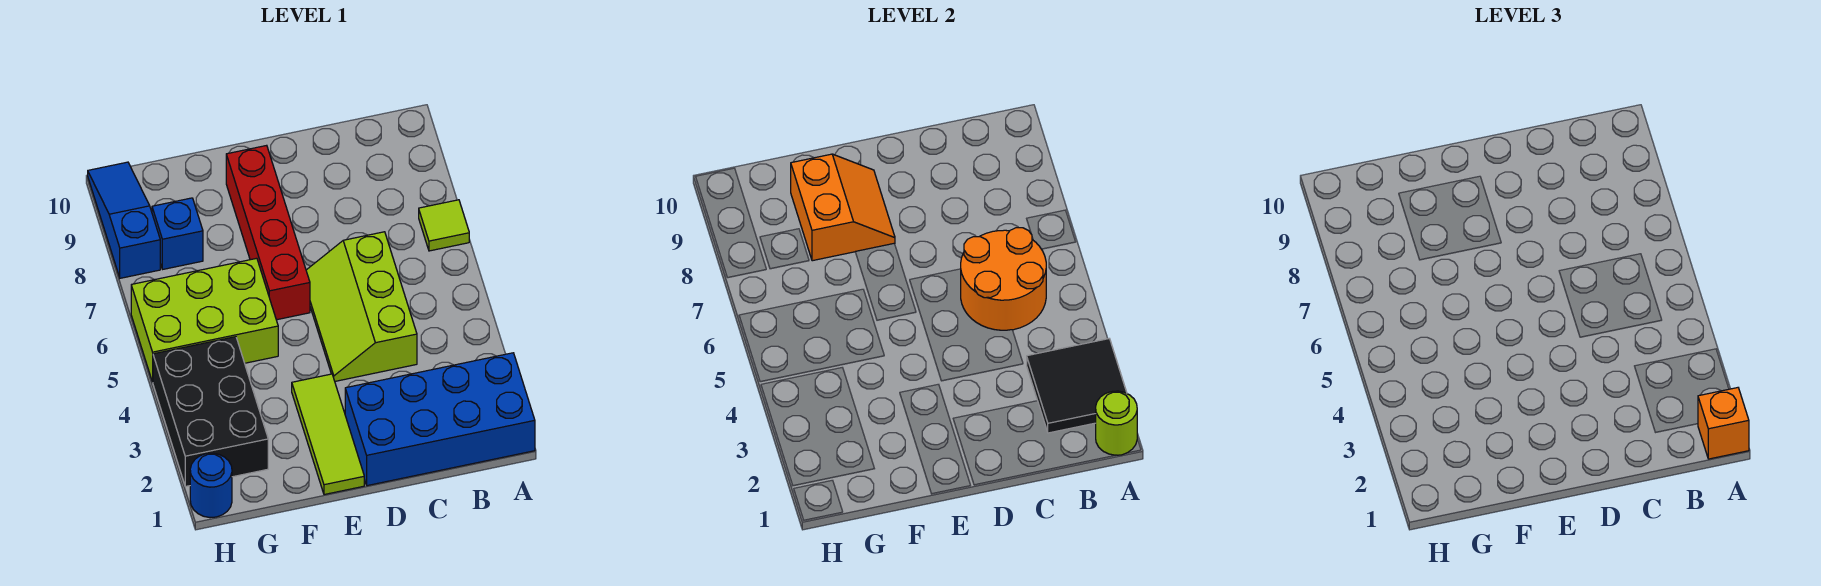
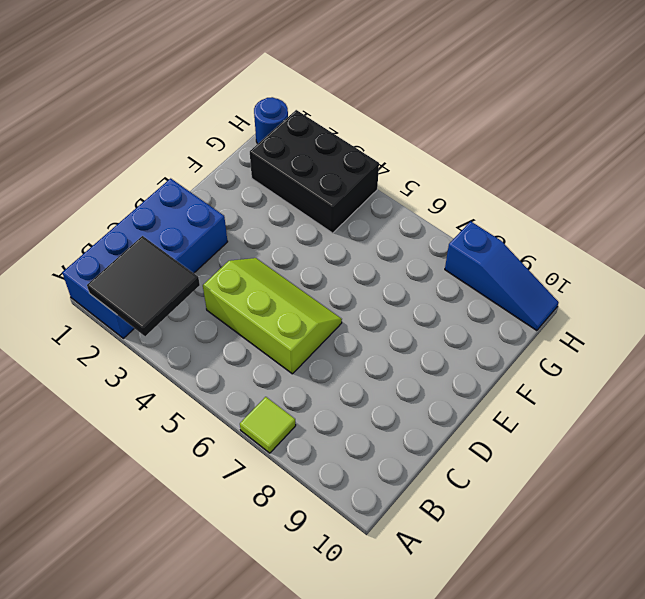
none -> lime 1x3 tile [292,374,364,495]
none -> red 1x4 brick [226,145,310,320]
none -> lime 2x3 brick [131,258,278,382]

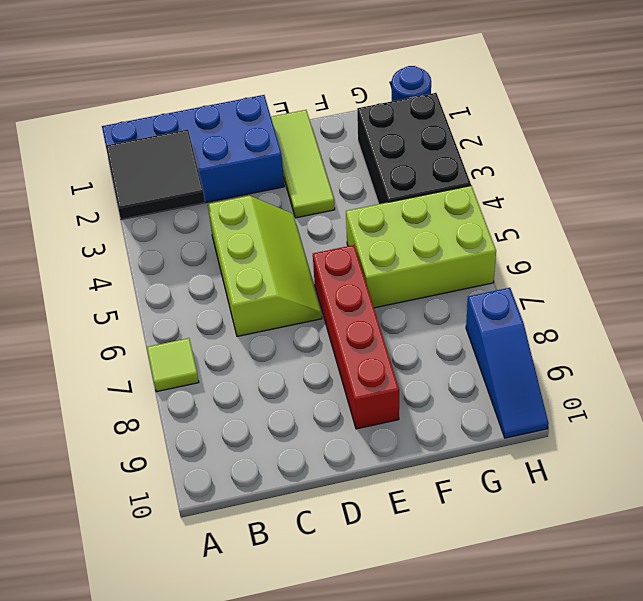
none -> blue 1x1 brick [152,198,203,269]
none -> lime 1x1 round brick [1096,391,1137,455]
none -> orange 2x2 round brick [961,228,1046,330]

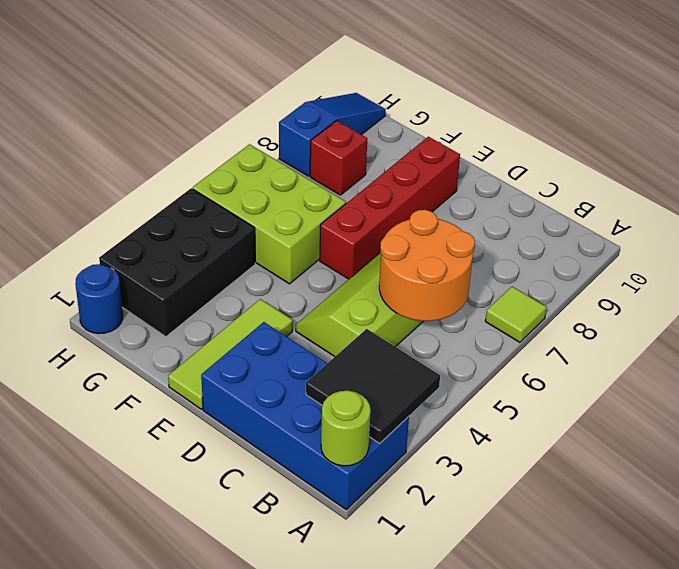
red 1x1 brick [310,121,367,195] -> blue 1x1 brick [152,198,203,269]
none -> orange 2x2 slope [791,154,895,261]
none -> orange 1x1 brick [1698,388,1749,459]

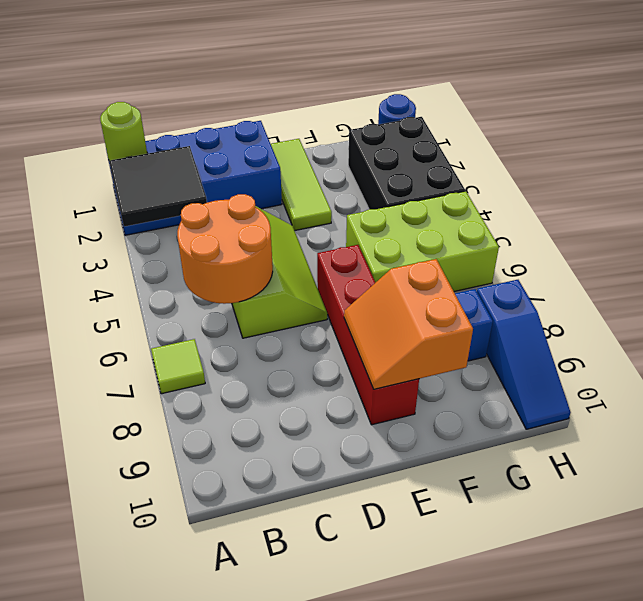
none -> orange 1x1 brick [1698,388,1749,459]

